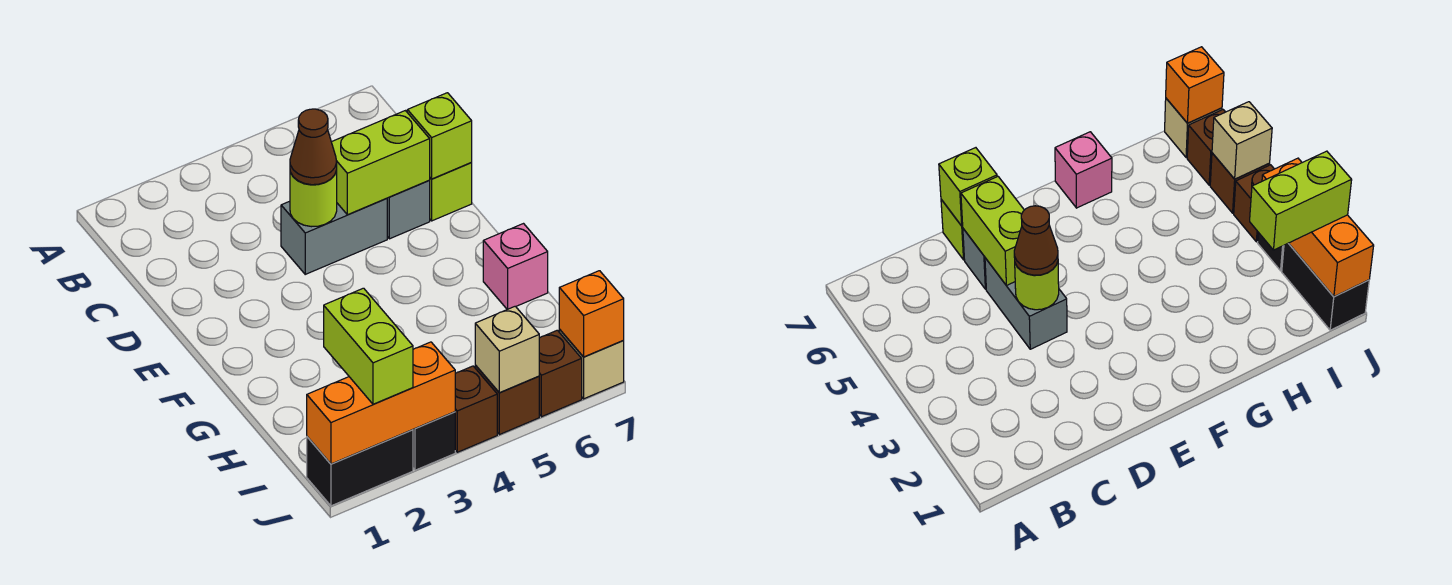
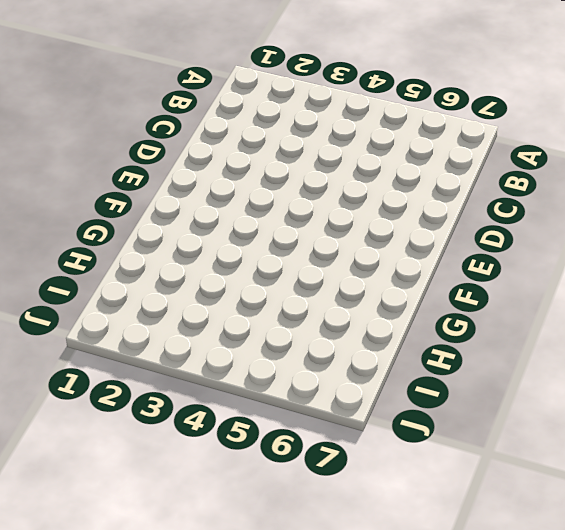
none -> grey 1x2 brick [281,198,387,274]
none -> grey 1x1 brick [387,181,430,239]
none -> lime 1x1 brick [429,162,472,221]

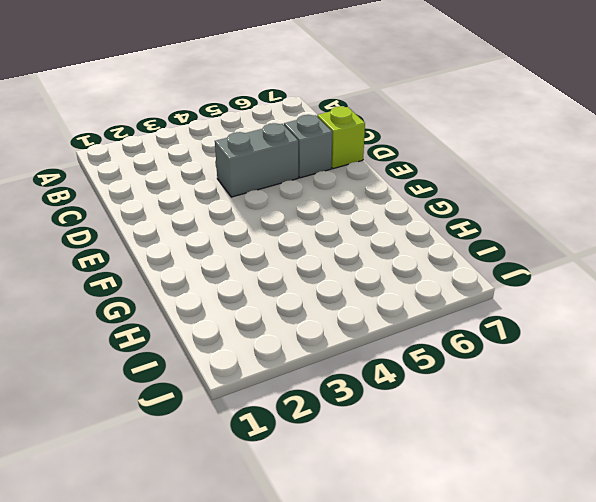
none -> pink 1x1 brick [483,224,548,309]
none -> black 1x2 brick [307,430,413,506]
none -> black 1x1 brick [413,412,455,470]

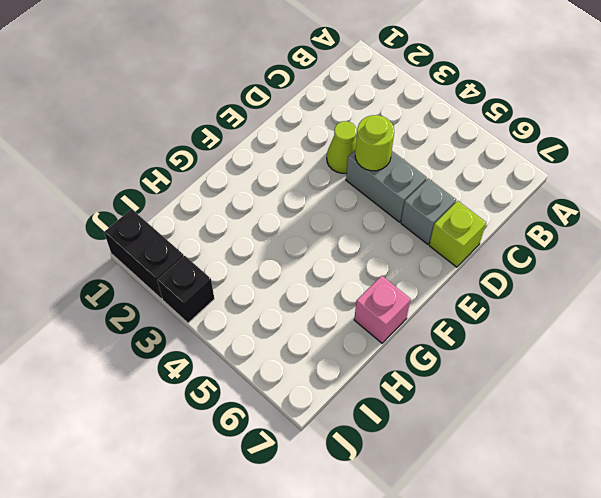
lime 1x1 cone [327,121,357,173] -> none
none -> brown 1x1 brick [455,366,497,452]
none -> brown 1x1 brick [475,365,539,435]
none -> brown 1x1 brick [539,330,582,417]

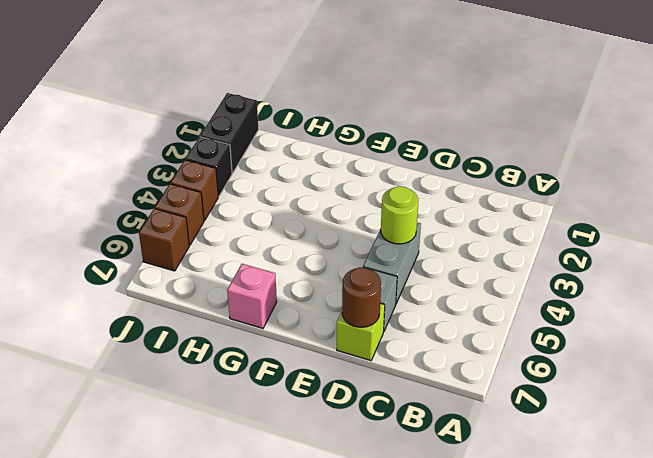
brown 1x1 round brick [342,268,381,327] -> lime 1x1 brick [407,93,472,179]
none -> tan 1x1 brick [559,330,624,399]
none -> lime 1x2 brick [332,111,430,215]
none -> orange 1x3 brick [307,342,455,464]

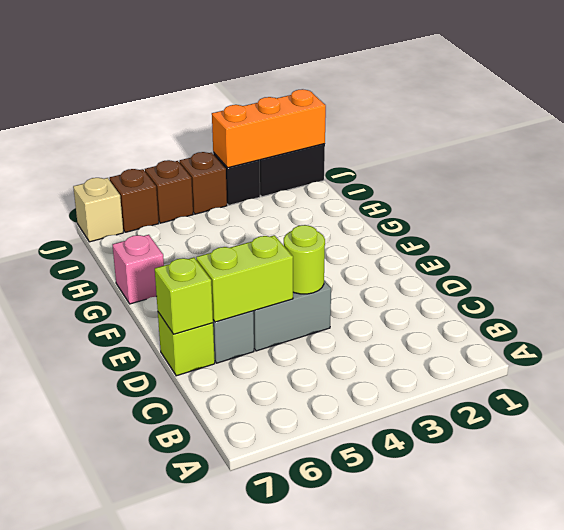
none -> tan 1x1 brick [475,306,539,393]
none -> orange 1x1 brick [559,271,624,357]
none -> brown 1x1 cone [290,109,337,185]

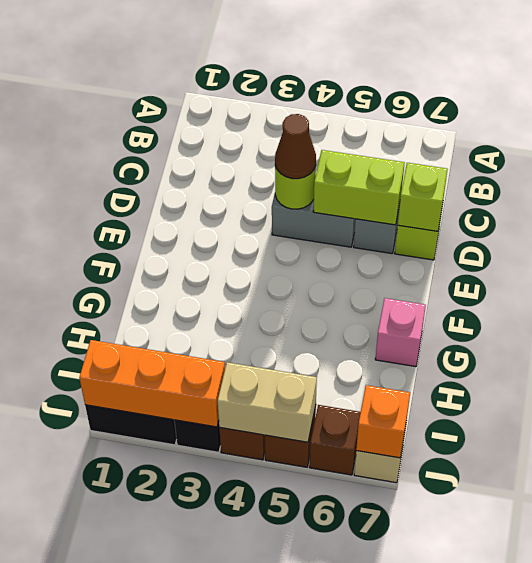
tan 1x2 brick [218,362,317,442] -> tan 1x1 brick [475,306,539,393]
none -> lime 1x2 brick [324,288,413,404]

